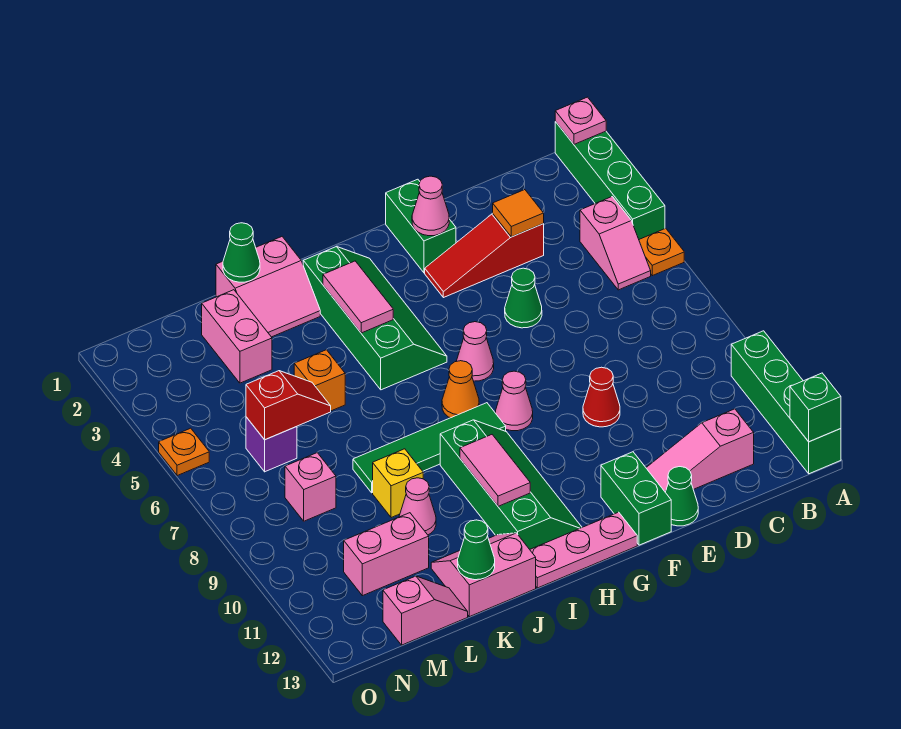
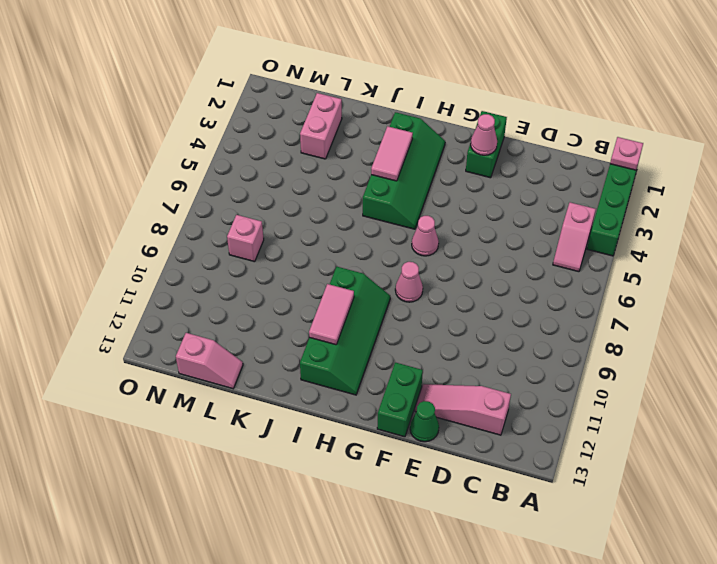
none -> orange 1x1 plate [639,228,684,276]
none -> green 1x4 brick [731,331,841,474]
none -> red 1x3 slope [425,214,544,298]
none -> green 1x1 cone [505,268,542,328]

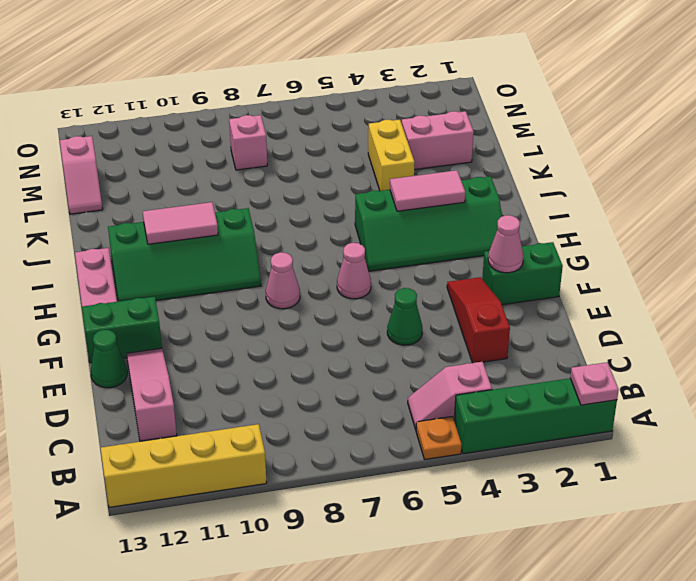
yellow 1x4 brick [101,424,267,507] -> green 1x4 brick [731,331,841,474]
yellow 1x2 brick [368,120,415,191] -> none
none -> red 1x1 cone [583,367,620,427]
none -> orange 1x1 cone [442,361,479,418]
none -> green 1x4 tile [353,403,506,493]
none -> pink 2x2 slope [216,237,320,337]

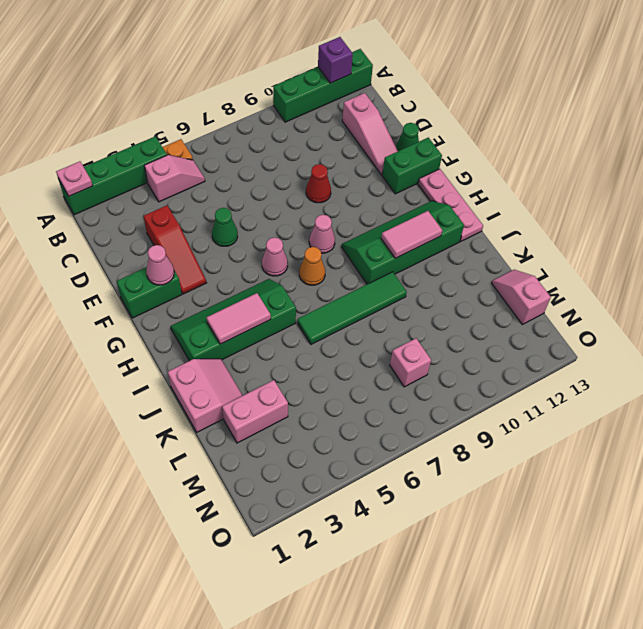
purple 1x1 brick [318,37,353,83] -> purple 1x1 brick moved to [246,417,297,472]
green 1x4 tile [298,272,407,344] -> green 1x4 tile turned to [353,403,506,493]
none -> pink 2x2 slope [431,533,536,617]
none -> orange 1x1 brick [294,350,345,411]
none -> yellow 1x1 brick [373,449,423,518]
none -> pink 1x1 cone [399,478,436,535]

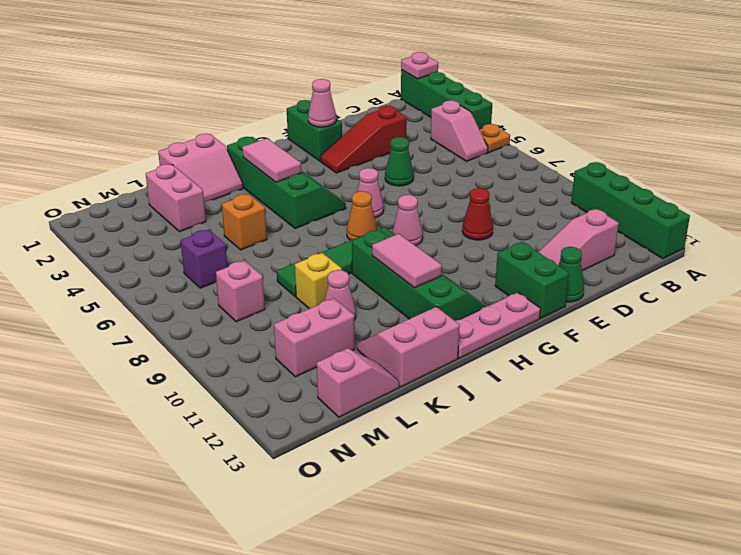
none -> orange 1x1 plate [159,428,209,476]
none -> green 1x1 brick [790,373,841,442]
none -> orange 1x1 tile [493,190,544,237]
none -> green 1x1 cone [223,223,260,282]

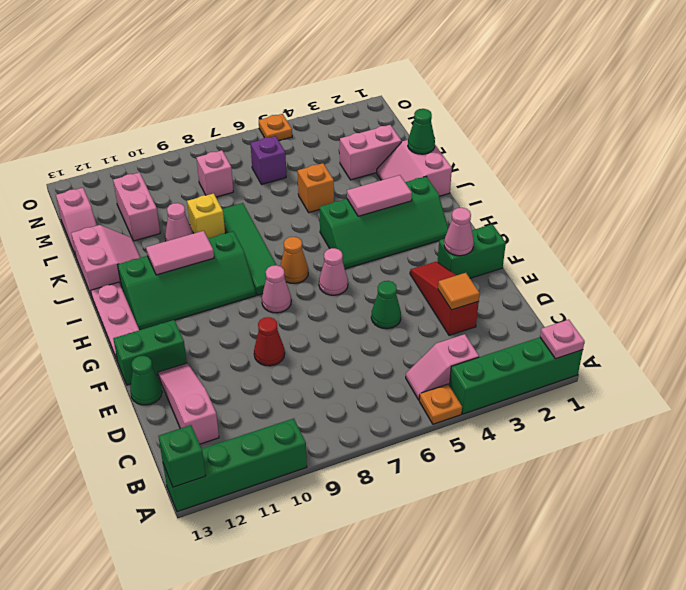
none -> green 1x1 cone [458,520,495,580]
none -> red 1x2 slope [246,371,331,440]

